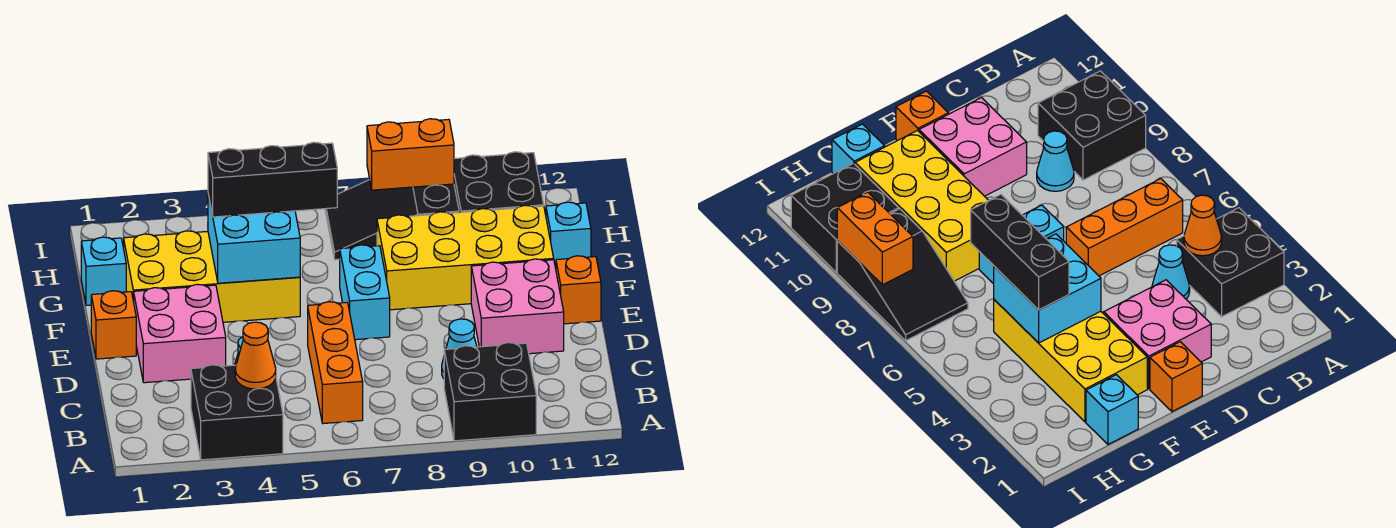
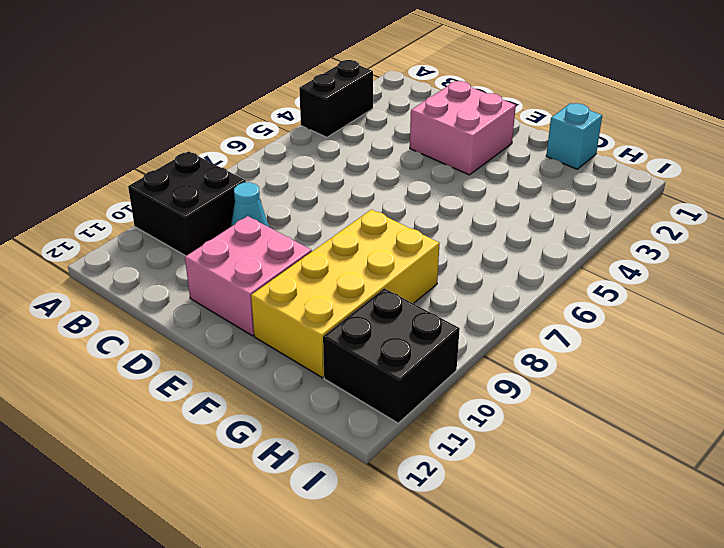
black 1x2 brick [299,60,373,137] -> black 2x2 brick [191,365,283,460]
none -> orange 1x3 brick [308,302,363,424]
none -> cyan 1x1 cone [1152,245,1190,299]
none -> orange 1x1 brick [91,291,136,359]

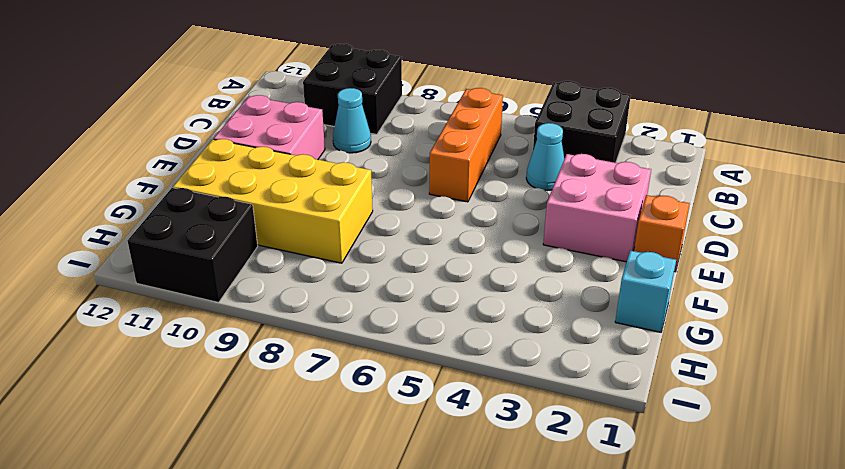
none -> cyan 1x2 brick [340,245,390,340]
none -> orange 1x1 brick [556,256,601,324]
none -> yellow 2x4 brick [124,231,300,322]

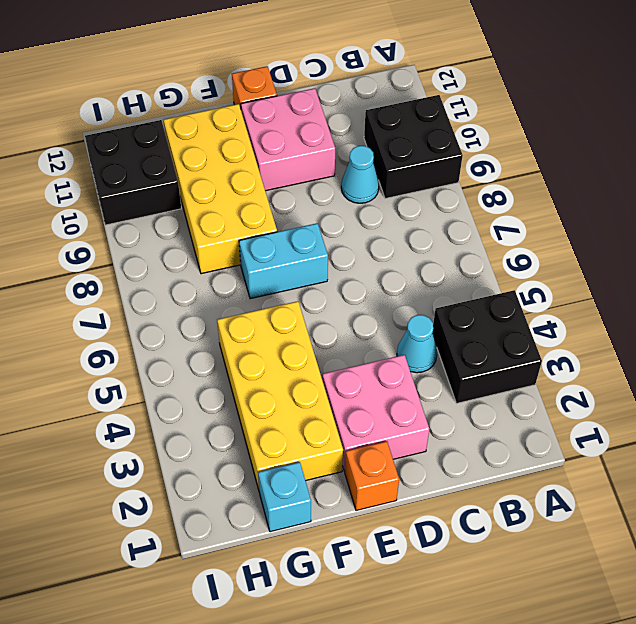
none -> orange 1x3 brick [308,302,363,424]
none -> cyan 1x1 brick [546,202,591,268]
none -> black 2x3 slope [325,180,459,260]

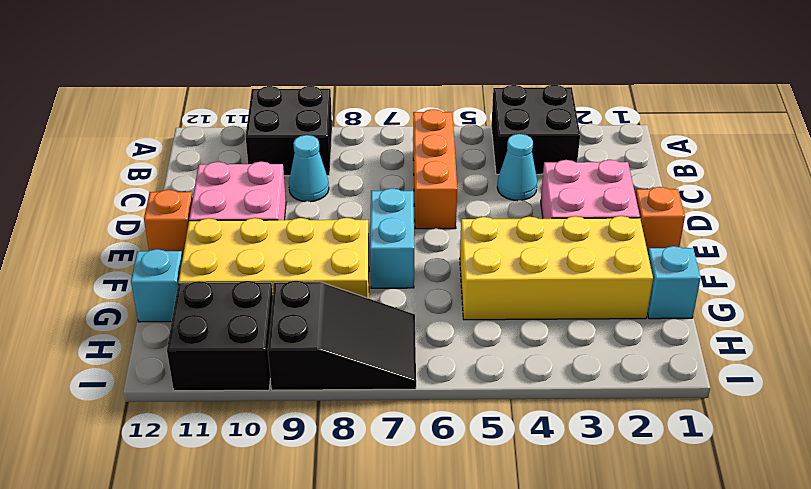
none -> orange 1x1 cone [235,322,276,389]
none -> cyan 2x2 brick [208,195,300,283]
none -> orange 1x2 brick [367,119,454,190]

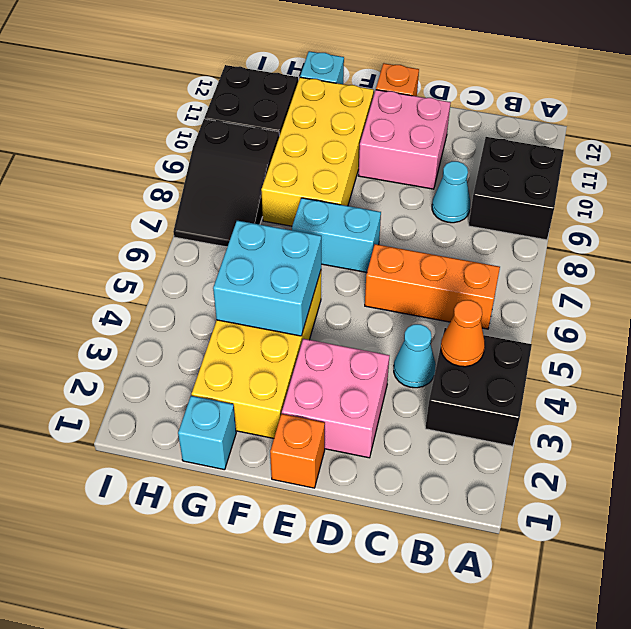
none -> orange 1x2 brick [367,119,454,190]
none -> black 1x3 brick [208,142,337,217]

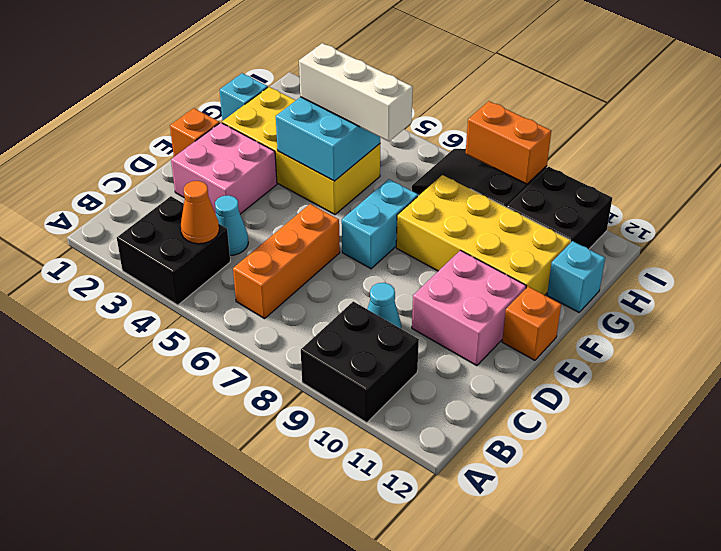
white 1x3 brick [299,43,413,141] -> black 1x3 brick [208,142,337,217]

